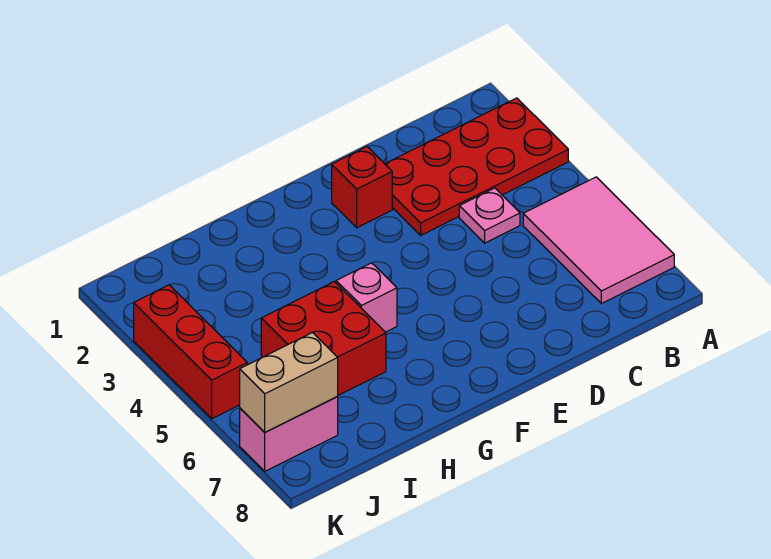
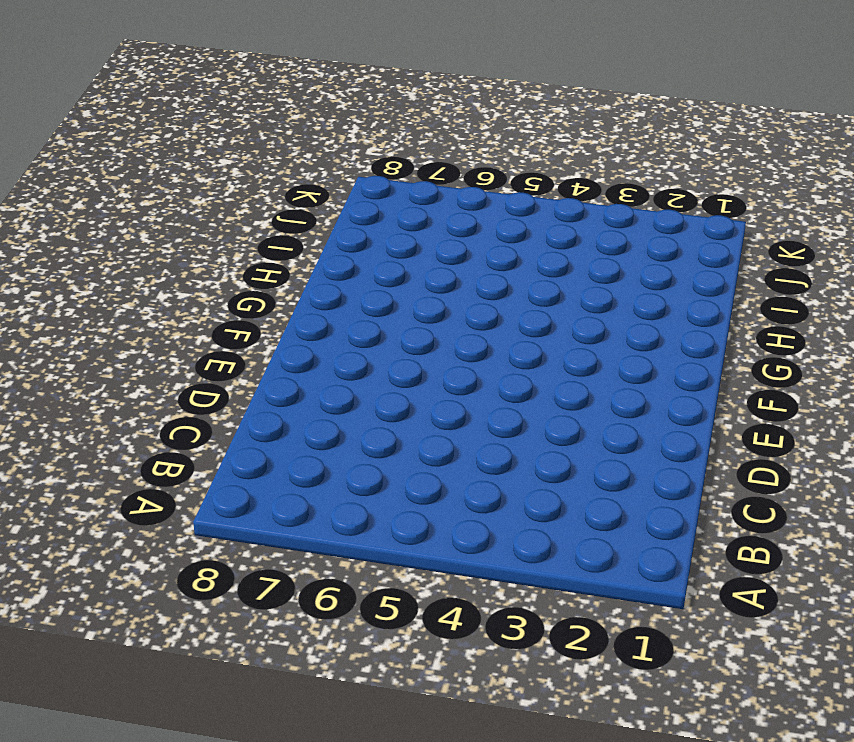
none -> red 2x4 plate [385,98,568,235]
none -> pink 2x3 tile [523,177,674,304]

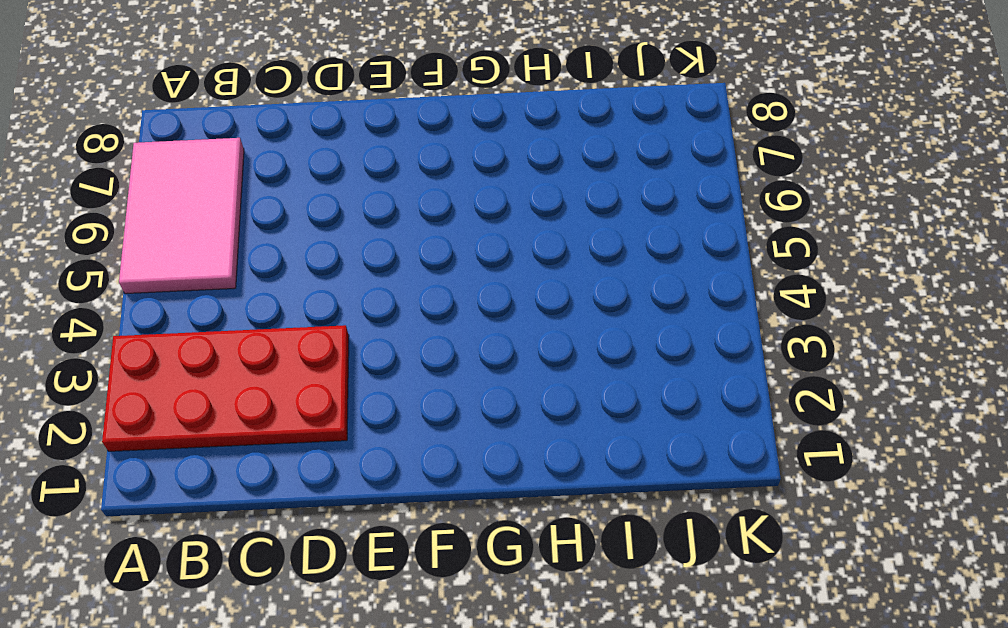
none -> pink 1x1 plate [459,188,520,243]
none -> red 1x1 brick [332,147,392,228]

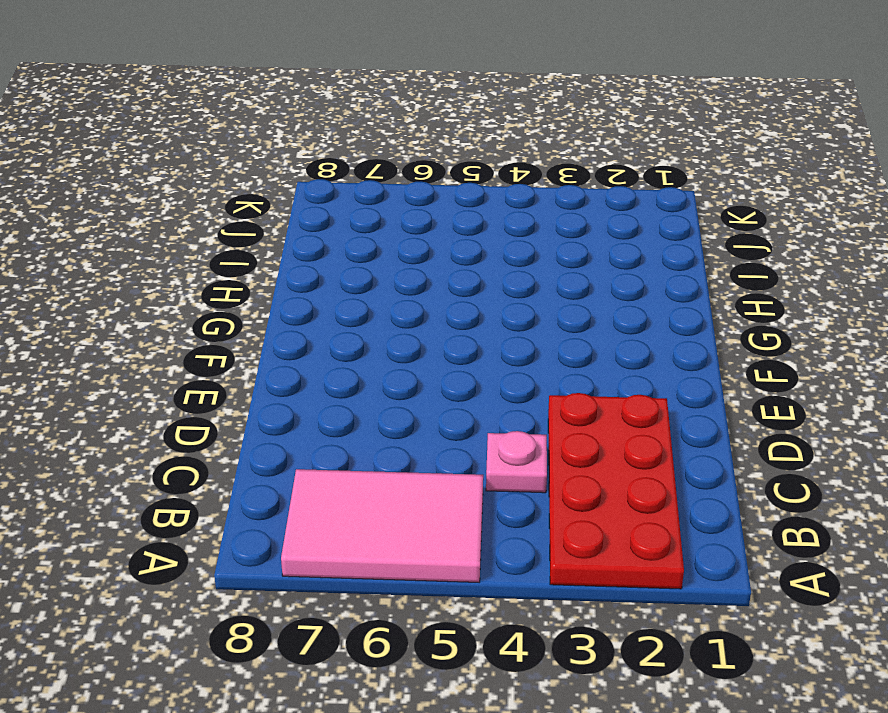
none -> red 1x1 brick [332,147,392,228]
none -> pink 1x1 brick [336,263,397,332]

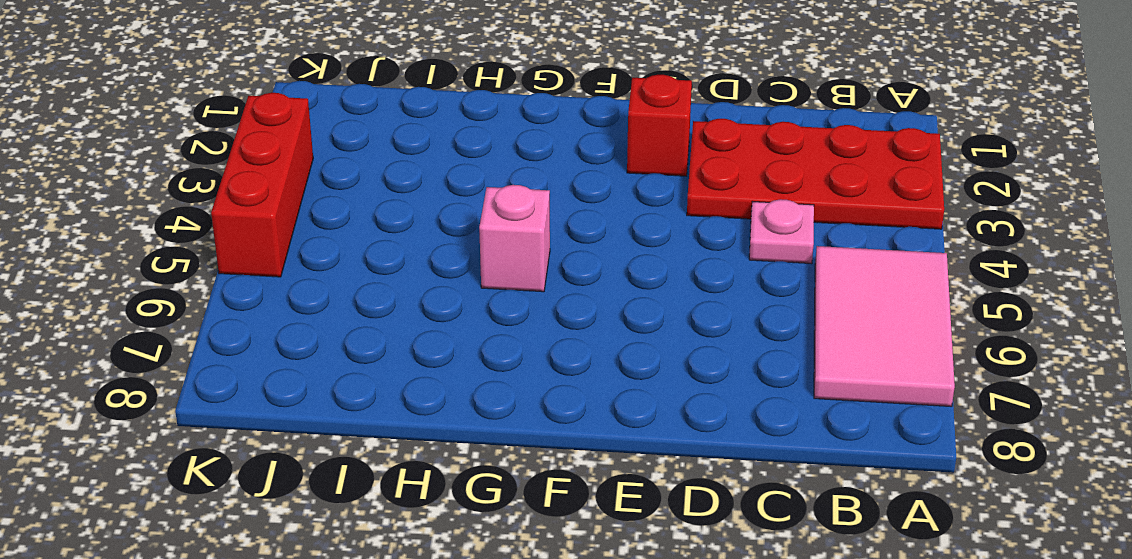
none -> red 2x2 brick [261,282,386,395]
none -> pink 1x2 brick [240,396,338,471]

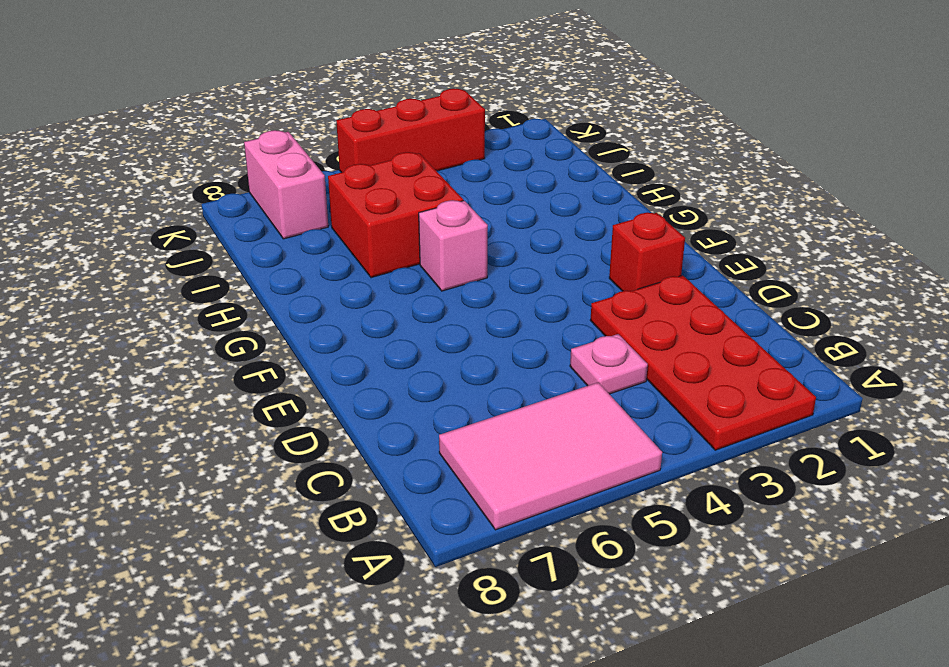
none -> tan 1x2 brick [240,332,338,432]

